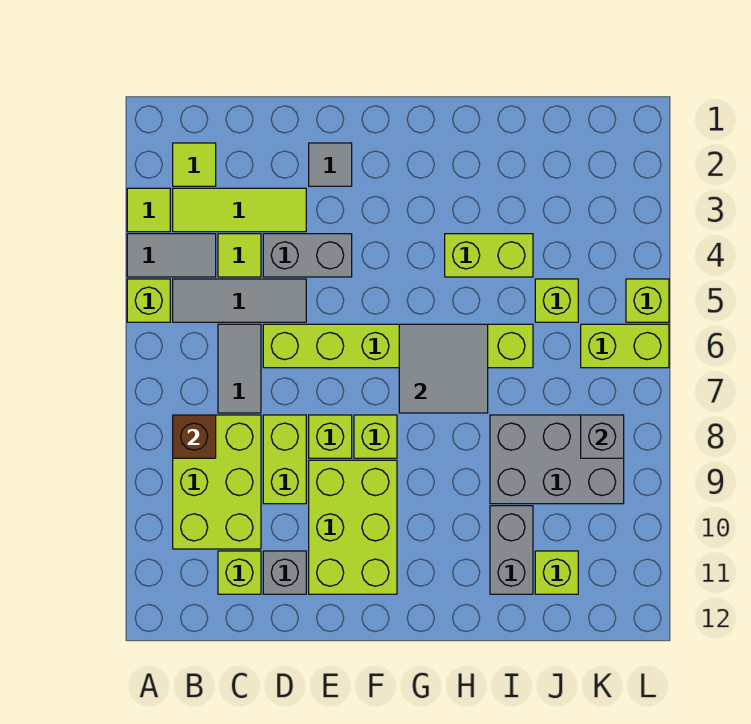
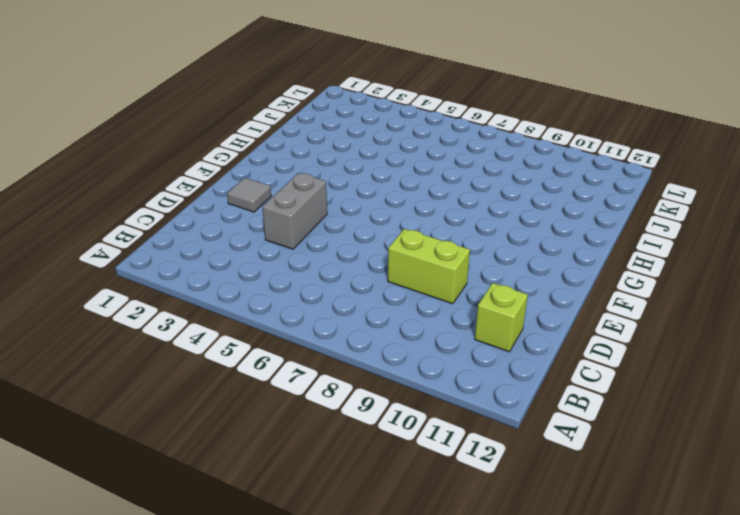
none -> lime 1x1 tile [127,188,170,232]
none -> grey 1x2 tile [127,234,216,277]
none -> lime 1x1 brick [127,279,170,322]

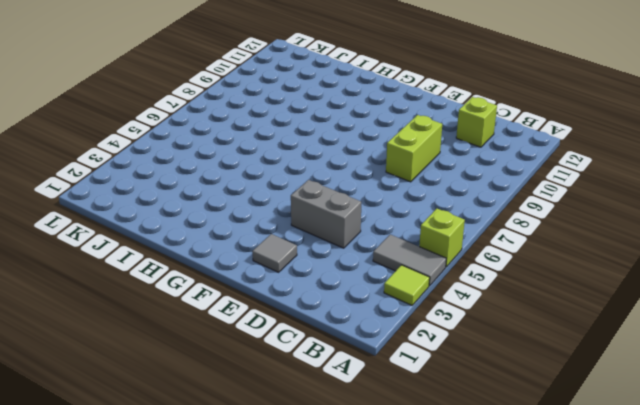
none -> lime 1x1 tile [173,143,216,186]
none -> lime 1x3 tile [173,188,306,232]
none -> grey 1x3 tile [173,279,306,322]

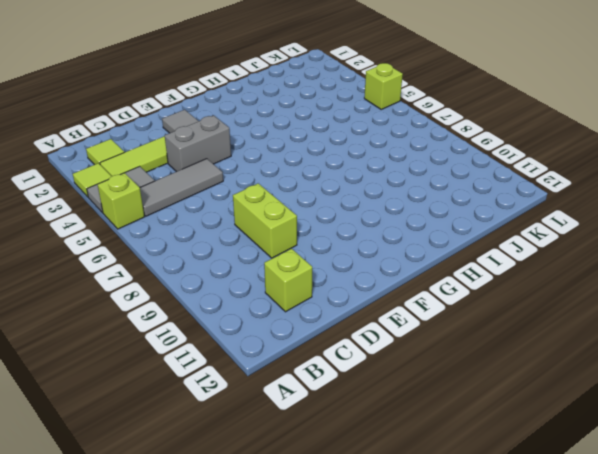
none -> lime 2x3 brick [173,415,261,549]
none -> lime 1x1 tile [218,234,261,277]
none -> grey 1x2 tile [218,324,261,413]

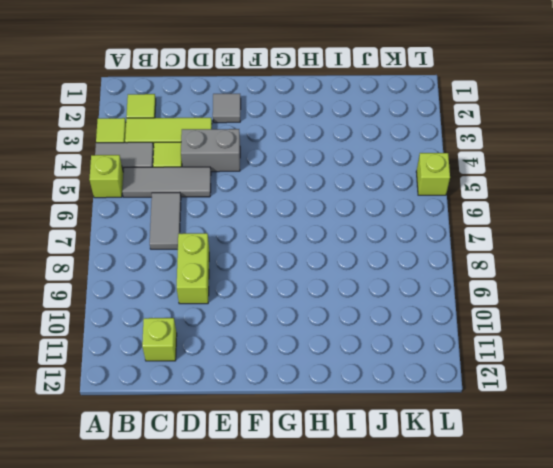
none -> lime 2x3 brick [173,415,261,549]
none -> lime 1x6 brick [263,324,533,368]
none -> grey 1x1 brick [263,551,306,594]

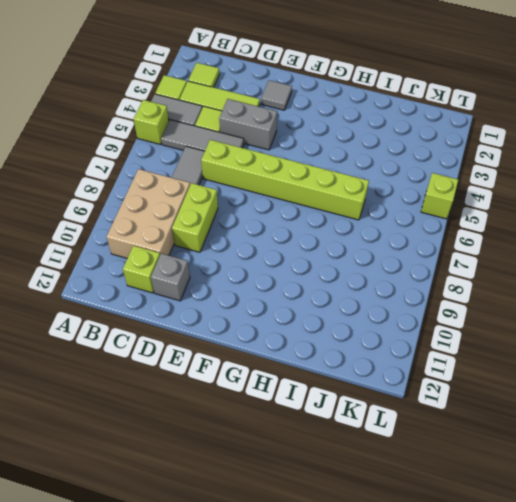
tan 2x3 brick [107,169,190,258] -> lime 2x3 brick [173,415,261,549]
none -> lime 1x1 brick [309,415,352,458]
none -> lime 2x3 brick [309,460,397,594]
none -> lime 1x1 brick [354,415,397,458]

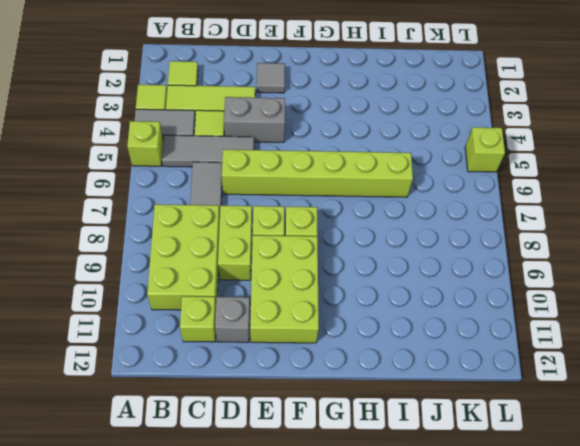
none -> lime 1x2 brick [445,234,533,277]
none -> grey 2x3 brick [490,415,624,504]
none -> grey 1x2 brick [490,506,533,594]

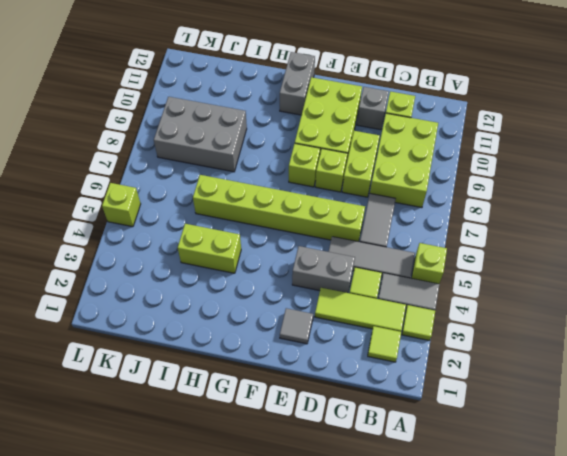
grey 1x2 brick [280,52,315,115] -> grey 1x2 brick moved to [490,506,533,594]
none -> lime 1x1 brick [535,279,578,322]
none -> lime 1x1 brick [535,551,578,594]
none -> lime 1x2 brick [581,324,669,368]

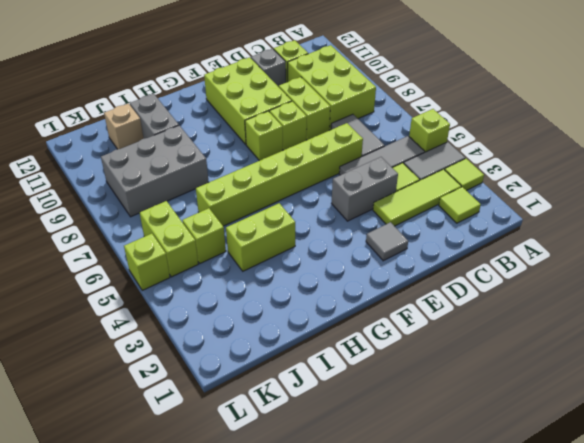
tan 1x1 brick [104,104,144,149] -> lime 1x1 brick [535,551,578,594]
lime 1x2 brick [140,201,198,277] -> lime 1x2 brick turned to [581,324,669,368]
none -> brown 1x1 brick [173,415,216,458]
none -> grey 2x2 tile [399,324,488,413]
none -> grey 1x1 brick [581,415,624,458]

